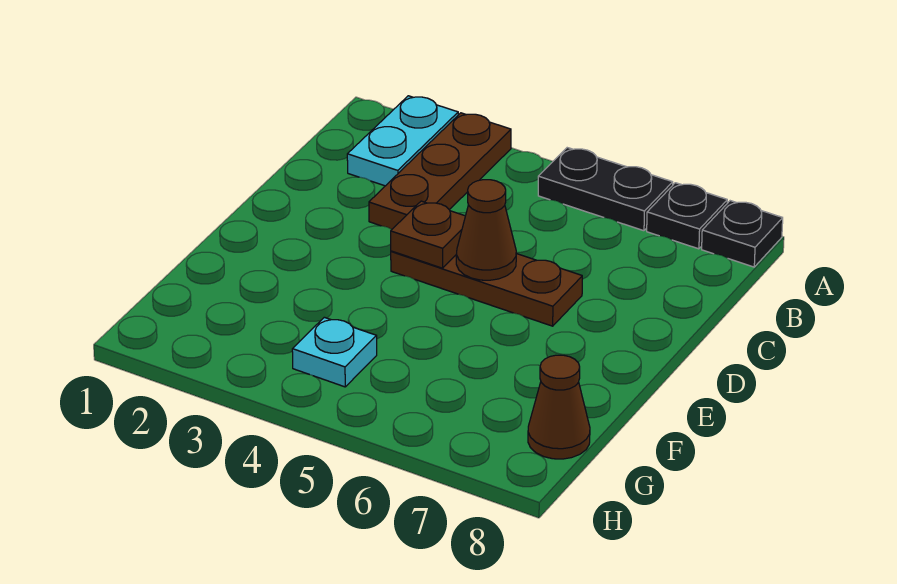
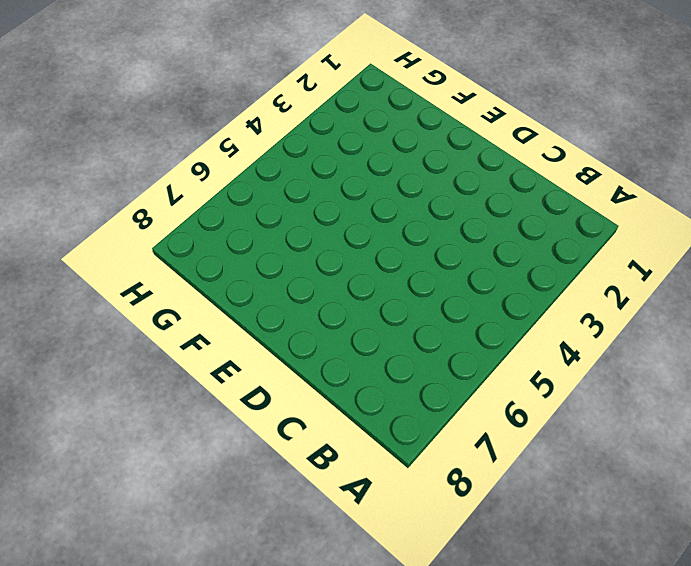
none -> cyan 1x2 plate [347,96,458,186]
none -> brown 1x3 plate [369,113,511,229]

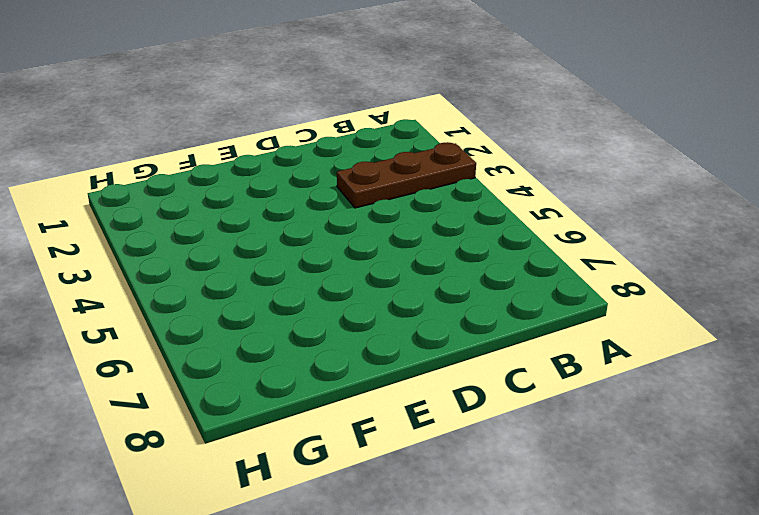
none -> cyan 1x2 plate [347,96,458,186]
none -> black 1x2 plate [538,148,673,231]

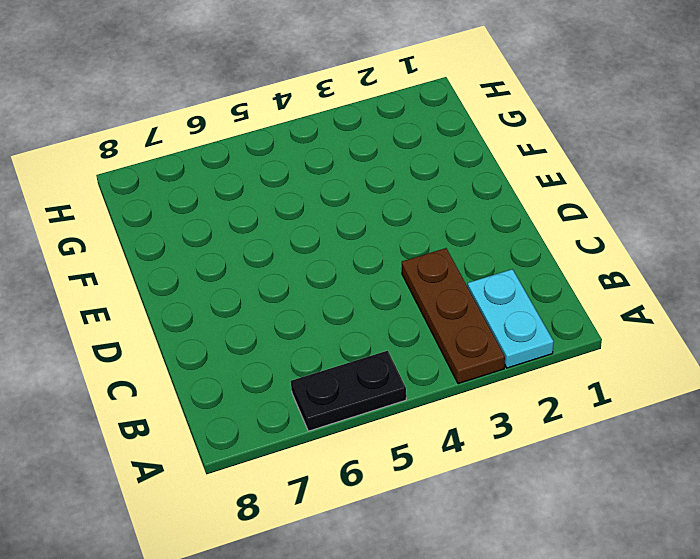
none -> black 1x1 plate [647,183,727,249]
none -> black 1x1 plate [702,201,783,267]

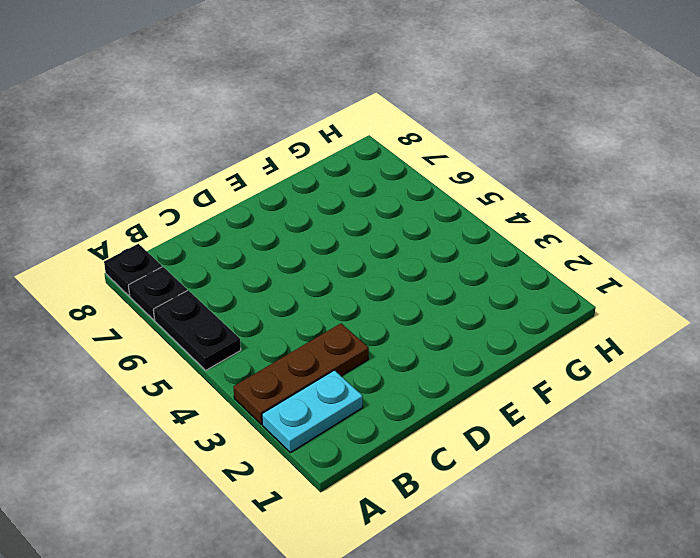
none -> brown 1x3 plate [391,251,582,326]
none -> cyan 1x1 plate [292,317,377,387]

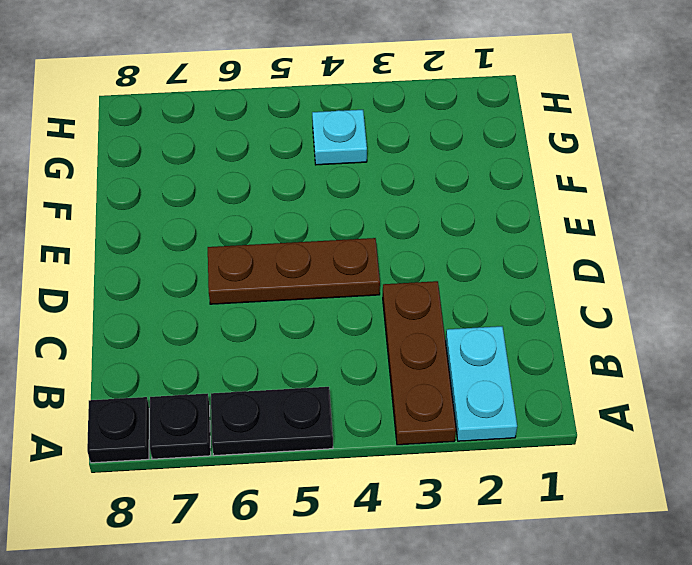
none -> brown 1x1 cone [528,355,590,459]
none -> brown 1x1 plate [391,201,465,268]

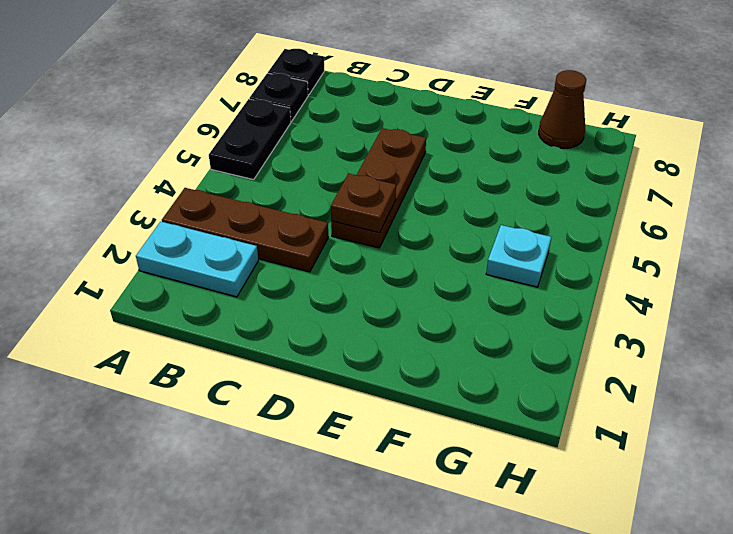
none -> brown 1x1 cone [456,180,516,280]

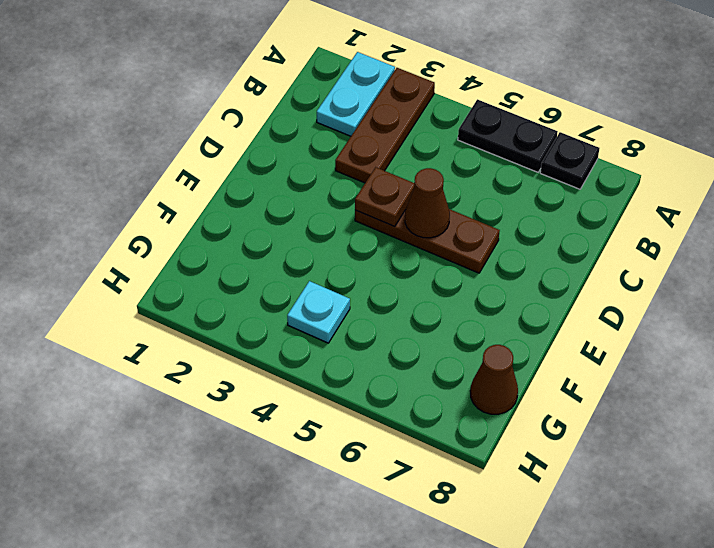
none -> black 1x1 plate [702,201,783,267]

